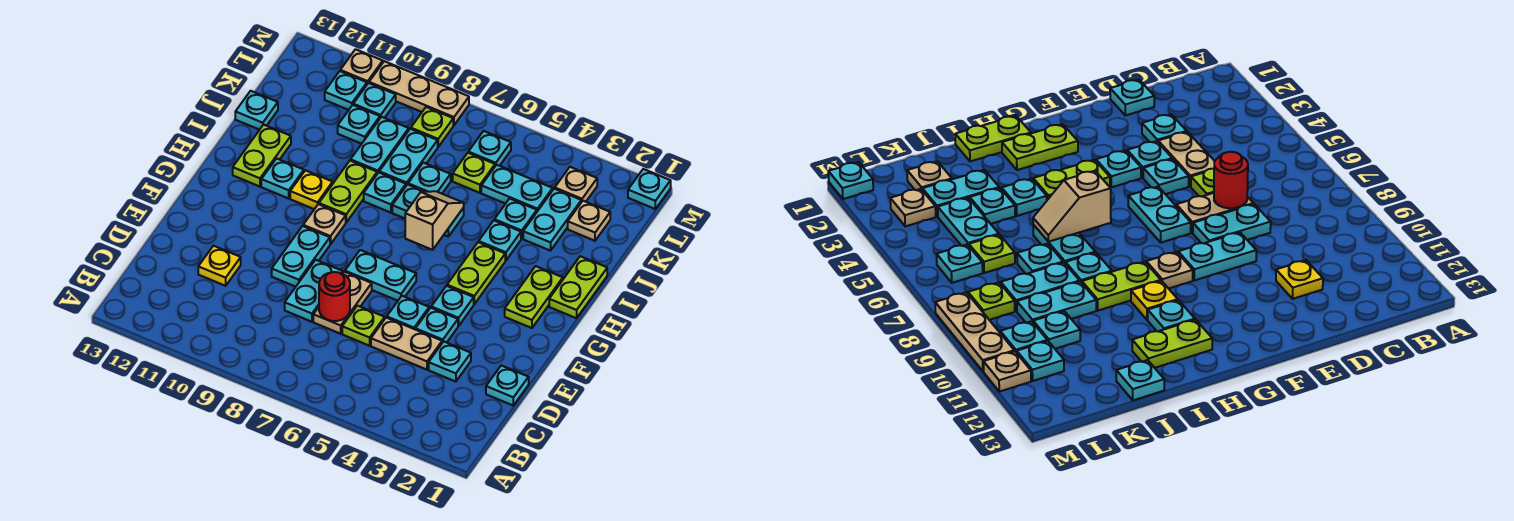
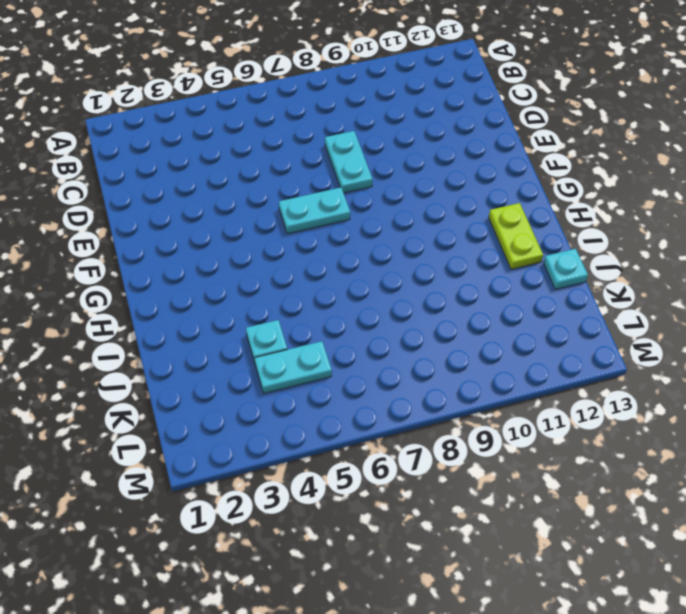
none -> cyan 1x1 plate [486,365,529,405]
none -> cyan 1x1 plate [429,342,471,382]
none -> tan 1x2 plate [371,317,442,370]
none -> lime 1x1 plate [342,306,385,346]

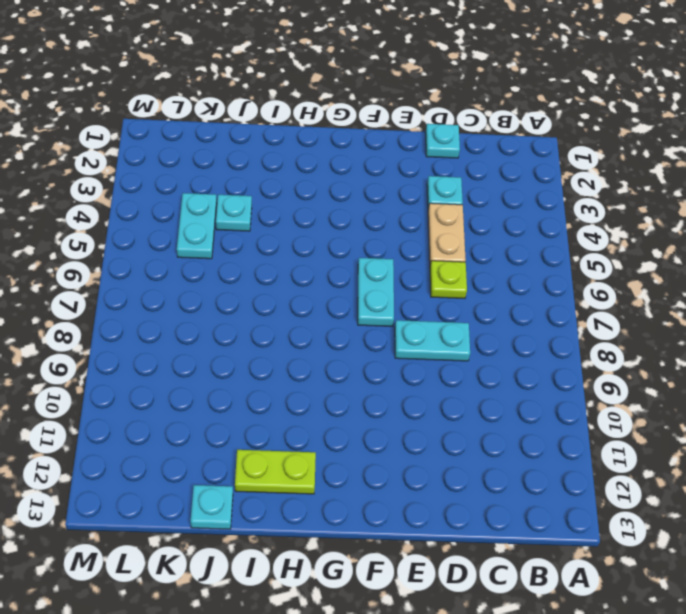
none -> tan 1x2 plate [313,272,372,334]
none -> yellow 1x1 plate [198,246,241,286]
none -> cyan 1x1 plate [416,308,458,343]
none -> cyan 1x1 plate [387,296,429,330]

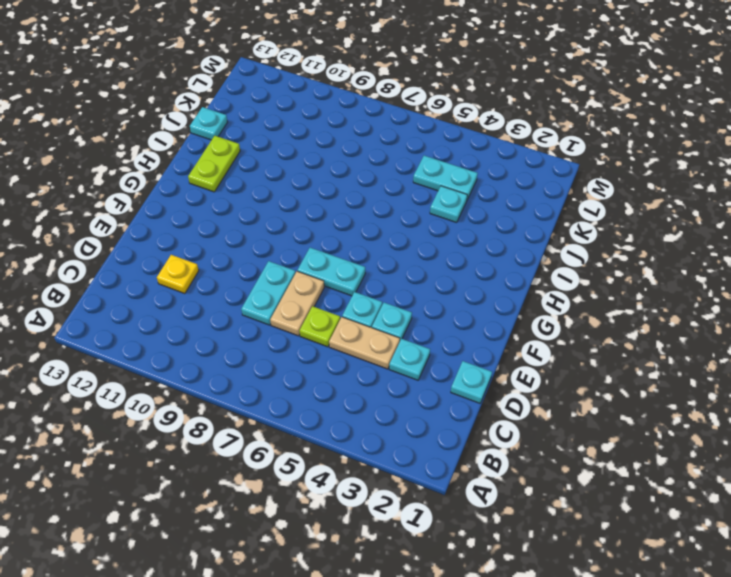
none -> cyan 1x2 plate [272,226,330,287]
none -> cyan 1x1 plate [431,286,474,326]
none -> lime 1x2 plate [505,266,563,328]
none -> lime 1x2 plate [447,242,505,304]

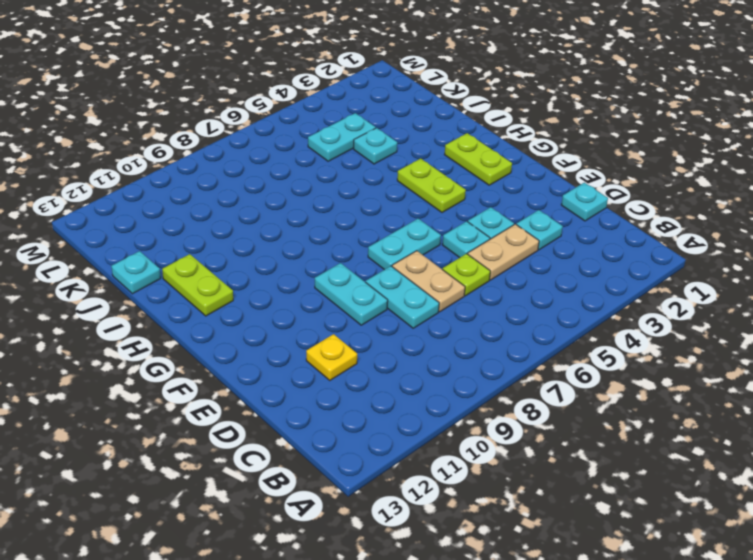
none -> cyan 1x1 plate [431,286,474,326]
none -> tan 1x1 plate [303,204,346,244]
none -> lime 1x2 plate [549,256,607,318]
none -> lime 1x2 plate [319,161,377,222]

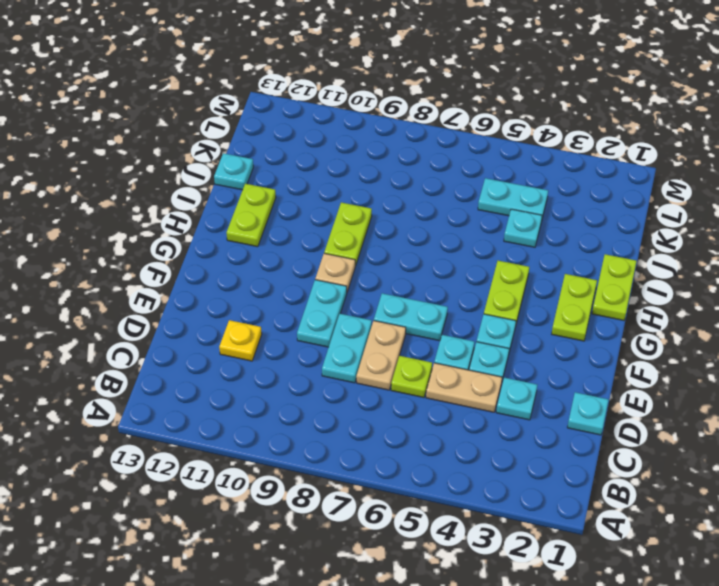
none -> yellow 1x1 plate [290,170,333,209]
none -> cyan 1x1 plate [261,158,304,198]
none -> cyan 1x1 plate [479,221,521,260]
none -> cyan 1x2 plate [392,185,464,236]

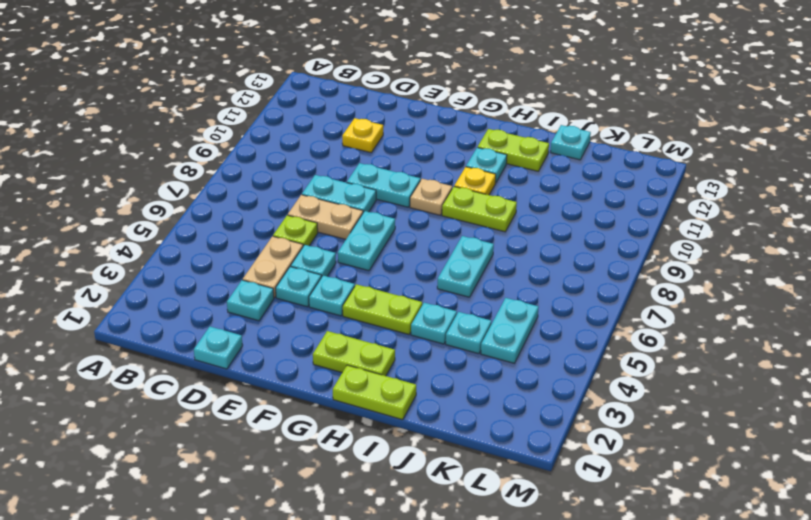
none -> cyan 1x1 plate [364,173,406,213]
none -> cyan 1x2 plate [523,189,581,251]
none -> cyan 1x1 plate [408,163,451,194]
none -> cyan 1x2 plate [379,129,438,185]

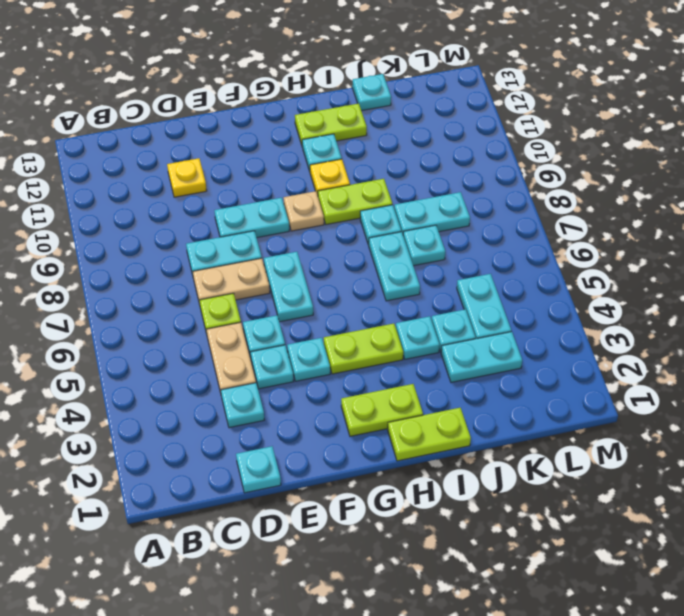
none -> cyan 1x2 plate [351,117,409,174]
none -> tan 1x1 plate [568,201,610,241]
none -> lime 1x1 plate [453,153,495,193]
none -> cyan 1x1 plate [338,105,380,144]

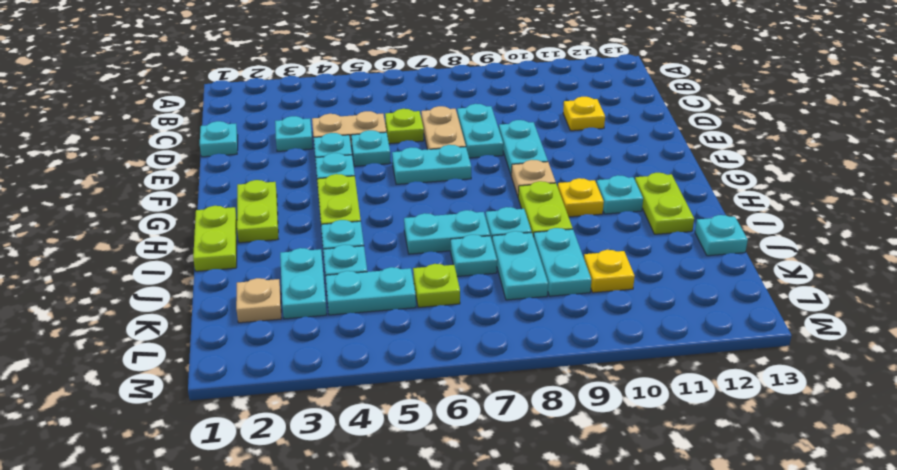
yellow 1x1 plate [584,250,635,293] -> cyan 1x1 plate [338,105,380,144]
none -> tan 1x1 plate [555,167,597,202]
none -> cyan 1x1 plate [468,131,511,166]
none -> lime 1x1 plate [411,107,453,147]
none -> cyan 1x1 plate [353,83,396,118]

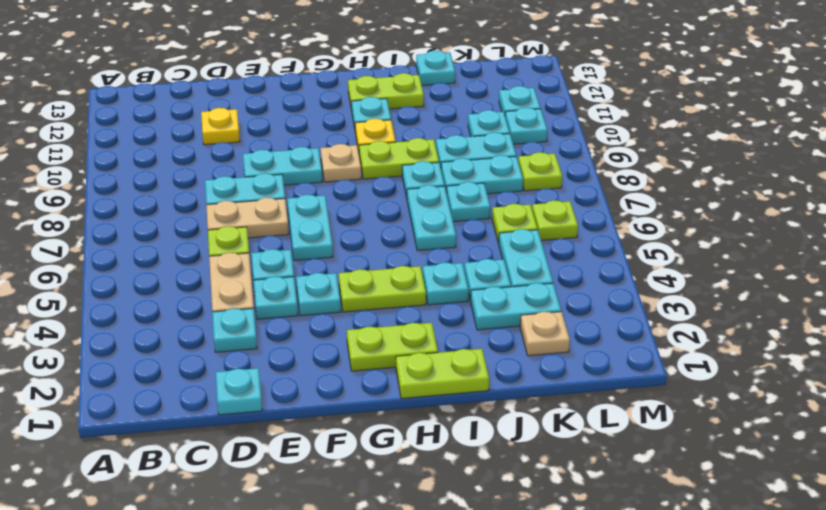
lime 1x1 plate [532,200,578,240] -> cyan 1x1 plate [468,131,511,166]
none -> tan 1x1 plate [555,167,597,202]
none -> cyan 1x1 plate [628,169,671,209]
none -> tan 1x3 plate [369,61,469,125]
none -> tan 1x1 plate [340,49,383,84]

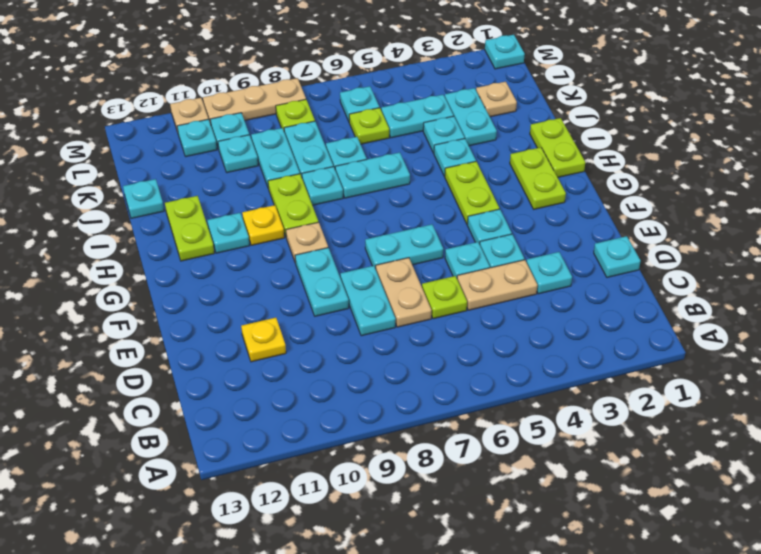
none -> tan 1x1 plate [555,167,597,202]
none -> red 1x1 round brick [319,272,350,321]
none -> tan 1x2 slope [405,191,464,250]

